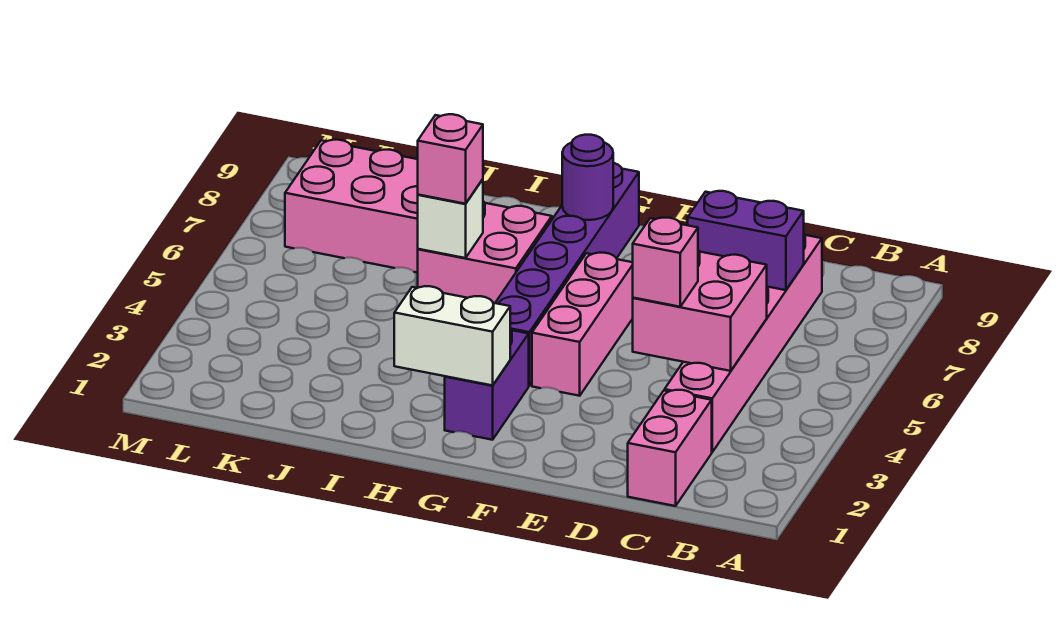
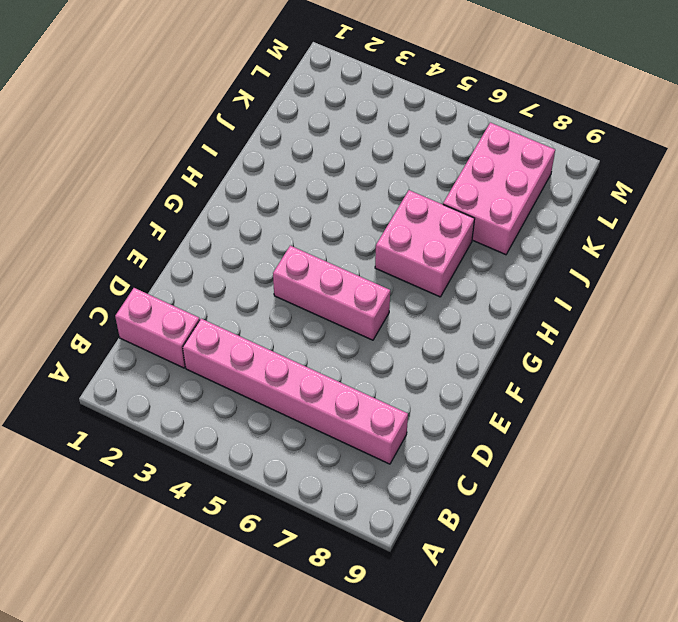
none -> purple 1x2 brick [445,329,529,440]
none -> purple 1x6 brick [495,163,639,386]
none -> pink 2x2 brick [633,250,767,371]

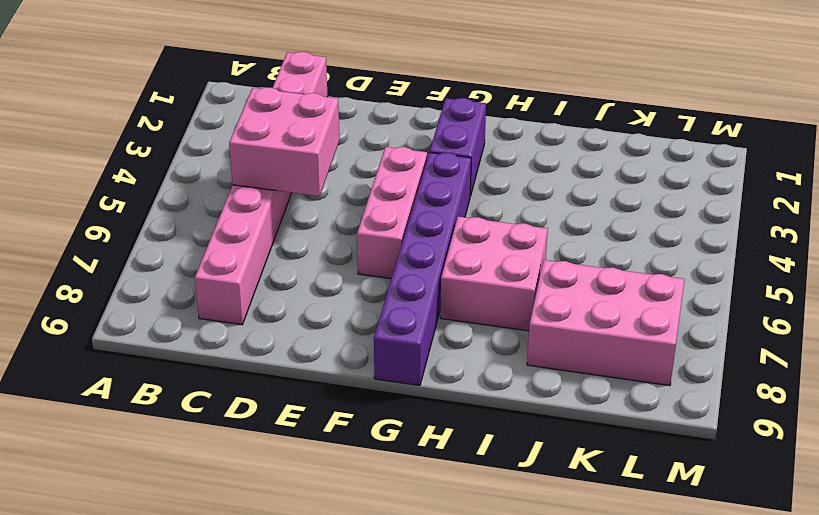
none -> purple 1x2 brick [688,191,804,290]
none -> white 1x2 brick [394,286,510,385]
none -> purple 1x1 round brick [562,135,613,220]

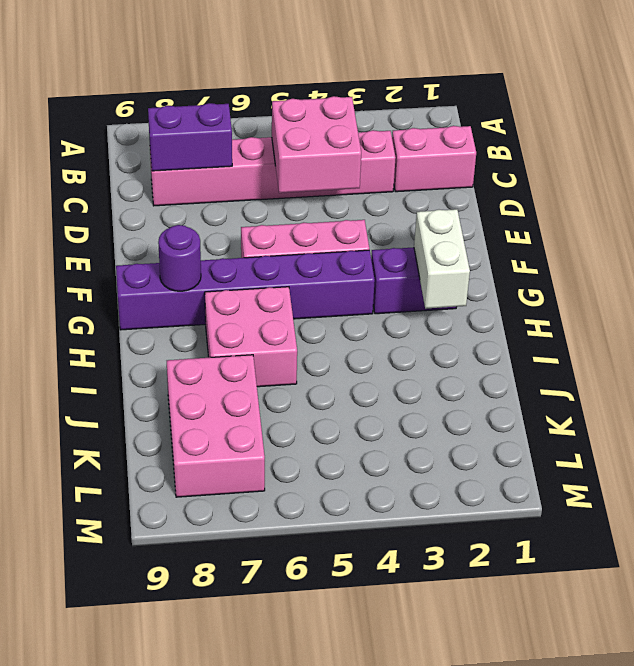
purple 1x2 brick [148,103,232,171] -> purple 1x2 brick turned to [688,191,804,290]
none -> white 1x1 brick [418,179,483,258]
none -> pink 1x1 brick [633,218,698,307]
none -> pink 1x1 brick [418,114,483,204]

